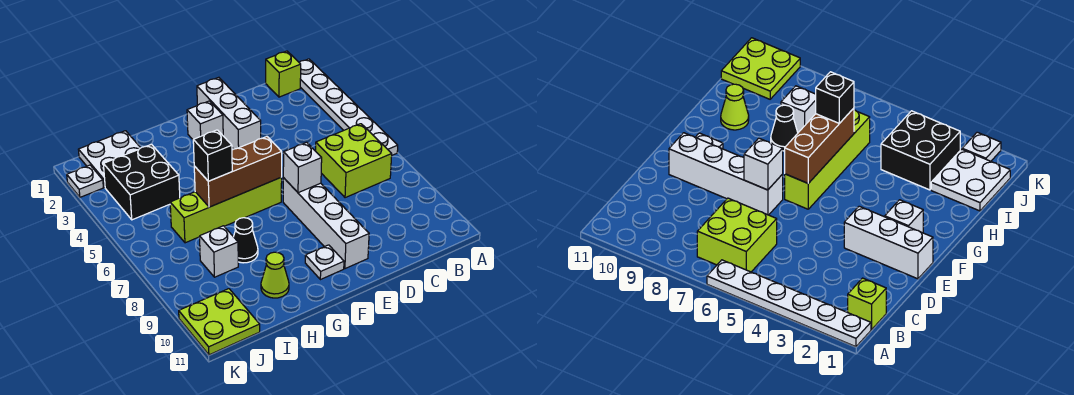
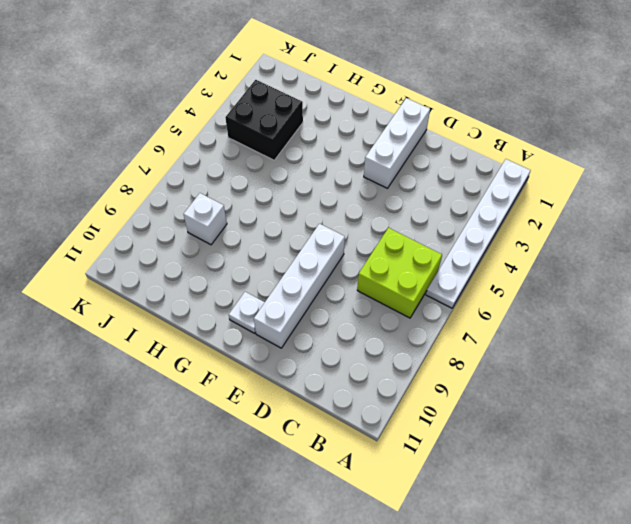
none -> lime 1x1 brick [266,51,301,97]
none -> white 1x1 brick [187,101,223,140]
none -> lime 1x4 brick [170,177,282,243]

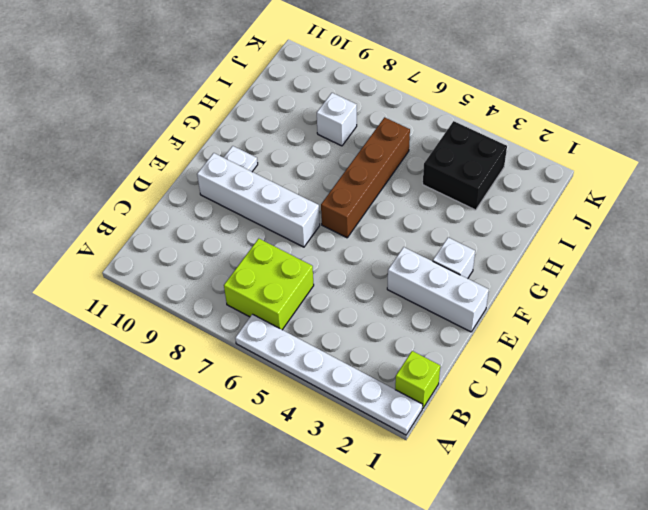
brown 1x4 brick [321,117,410,238] -> lime 1x4 brick [170,177,282,243]
none -> black 1x1 cone [234,218,258,263]
none -> lime 1x1 cone [261,252,289,298]
none -> white 2x2 plate [78,131,140,187]

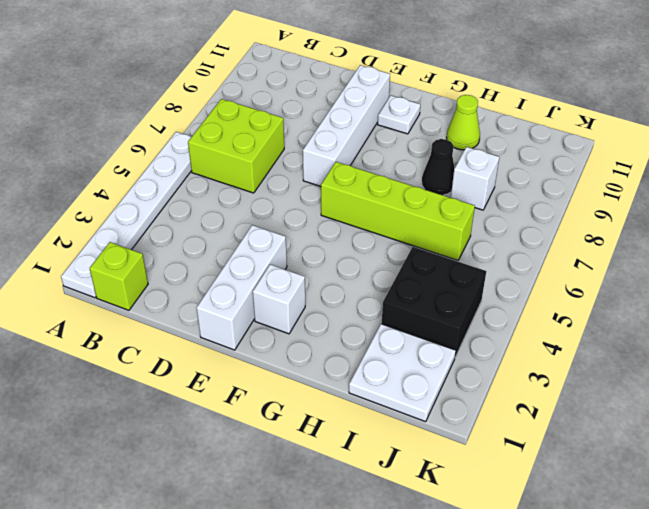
none -> lime 2x2 plate [179,289,260,355]
none -> white 1x1 plate [67,165,103,197]
none -> white 1x1 brick [283,142,322,193]

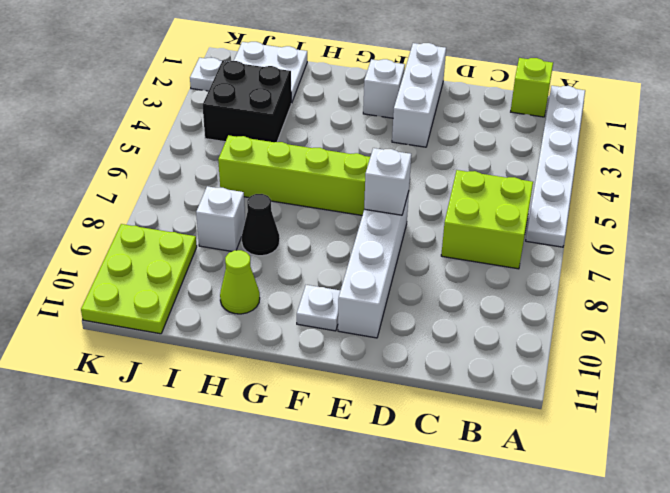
lime 2x3 plate [81,224,197,334] -> lime 2x2 plate [179,289,260,355]
none -> brown 1x3 brick [194,137,282,207]
none -> black 1x1 brick [193,130,232,181]

